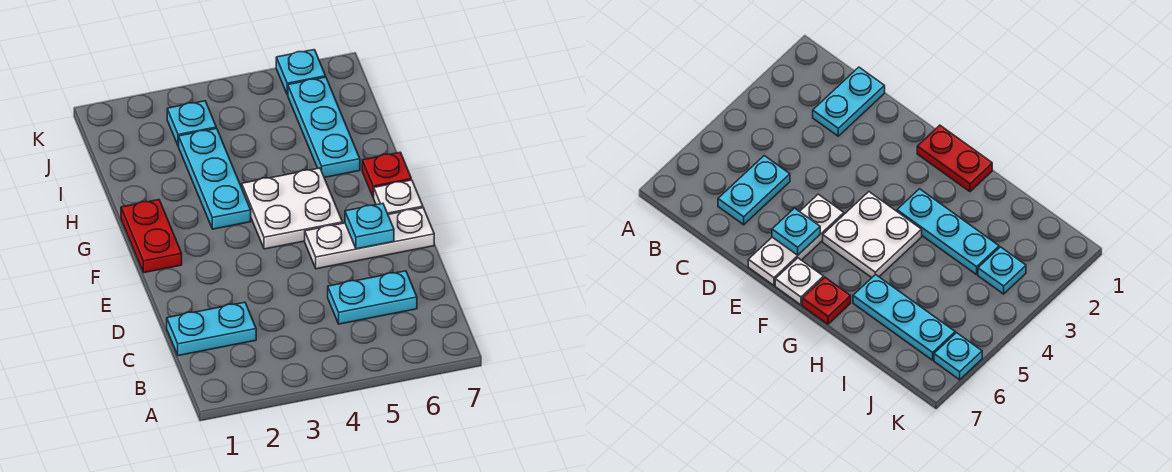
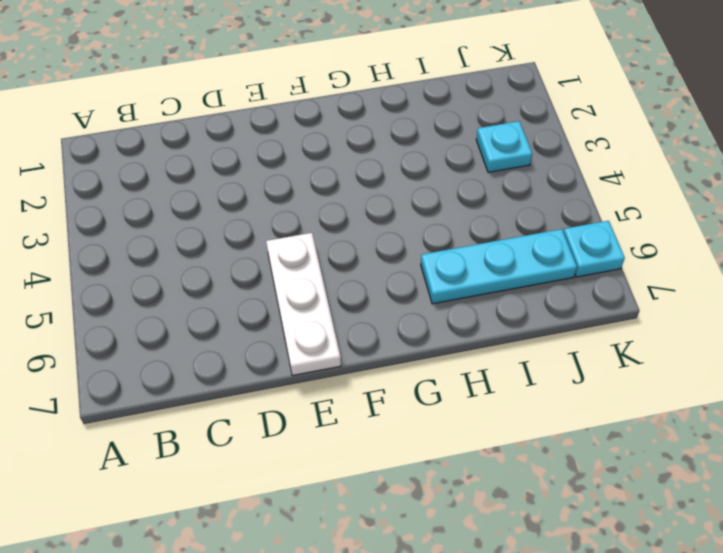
none -> cyan 1x2 plate [167,302,256,356]
none -> cyan 1x2 plate [328,271,417,324]
none -> red 1x2 plate [121,200,182,273]

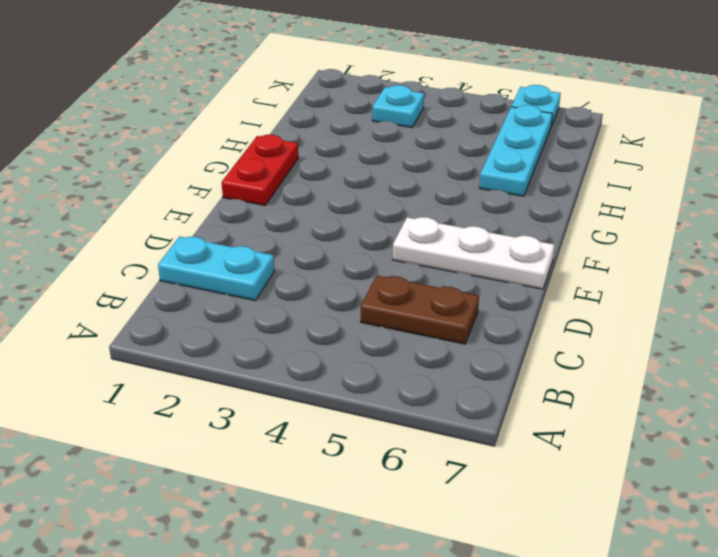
brown 1x2 plate [361,275,479,344] -> cyan 1x2 plate [328,271,417,324]
none -> white 2x2 plate [242,168,343,249]
none -> white 1x1 plate [373,180,423,214]
none -> cyan 1x3 plate [179,128,251,229]

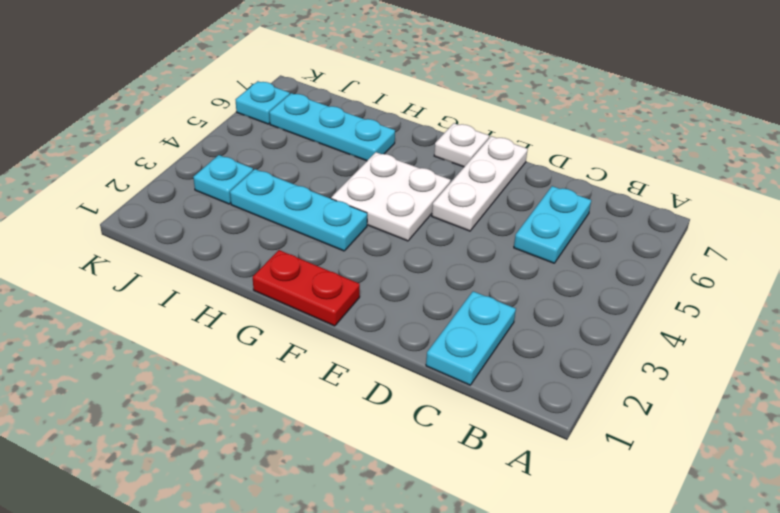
none -> red 1x1 plate [362,152,411,197]
none -> cyan 1x1 plate [345,203,394,249]

